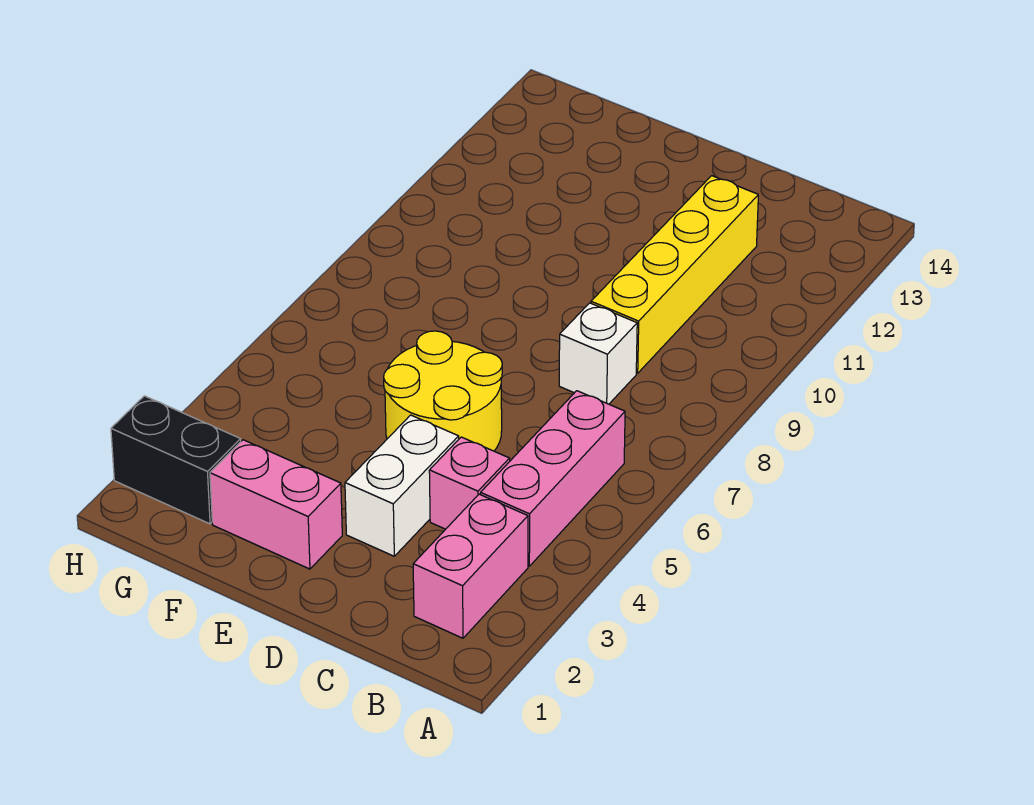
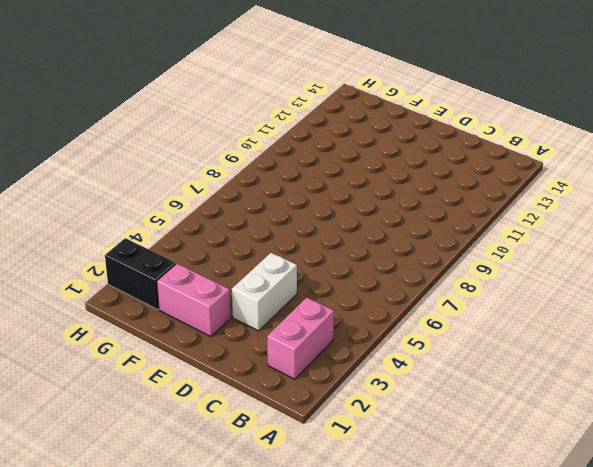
none -> pink 1x3 brick [481,391,625,566]
none -> pink 1x1 brick [429,437,510,529]

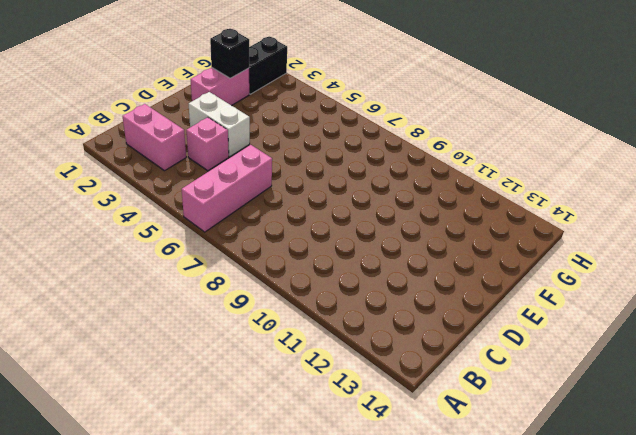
pink 1x3 brick [182,145,272,232] -> pink 1x3 brick turned to [481,391,625,566]
black 1x1 brick [210,29,249,78] -> none
none -> white 1x1 brick [559,303,637,404]
none -> yellow 1x4 brick [591,176,758,373]

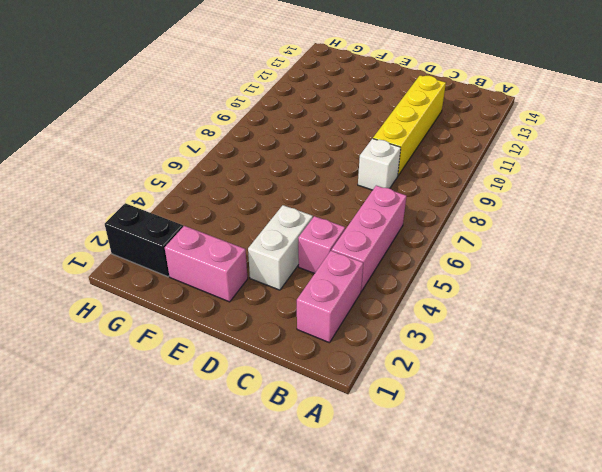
none -> yellow 2x2 round brick [384,331,502,451]

